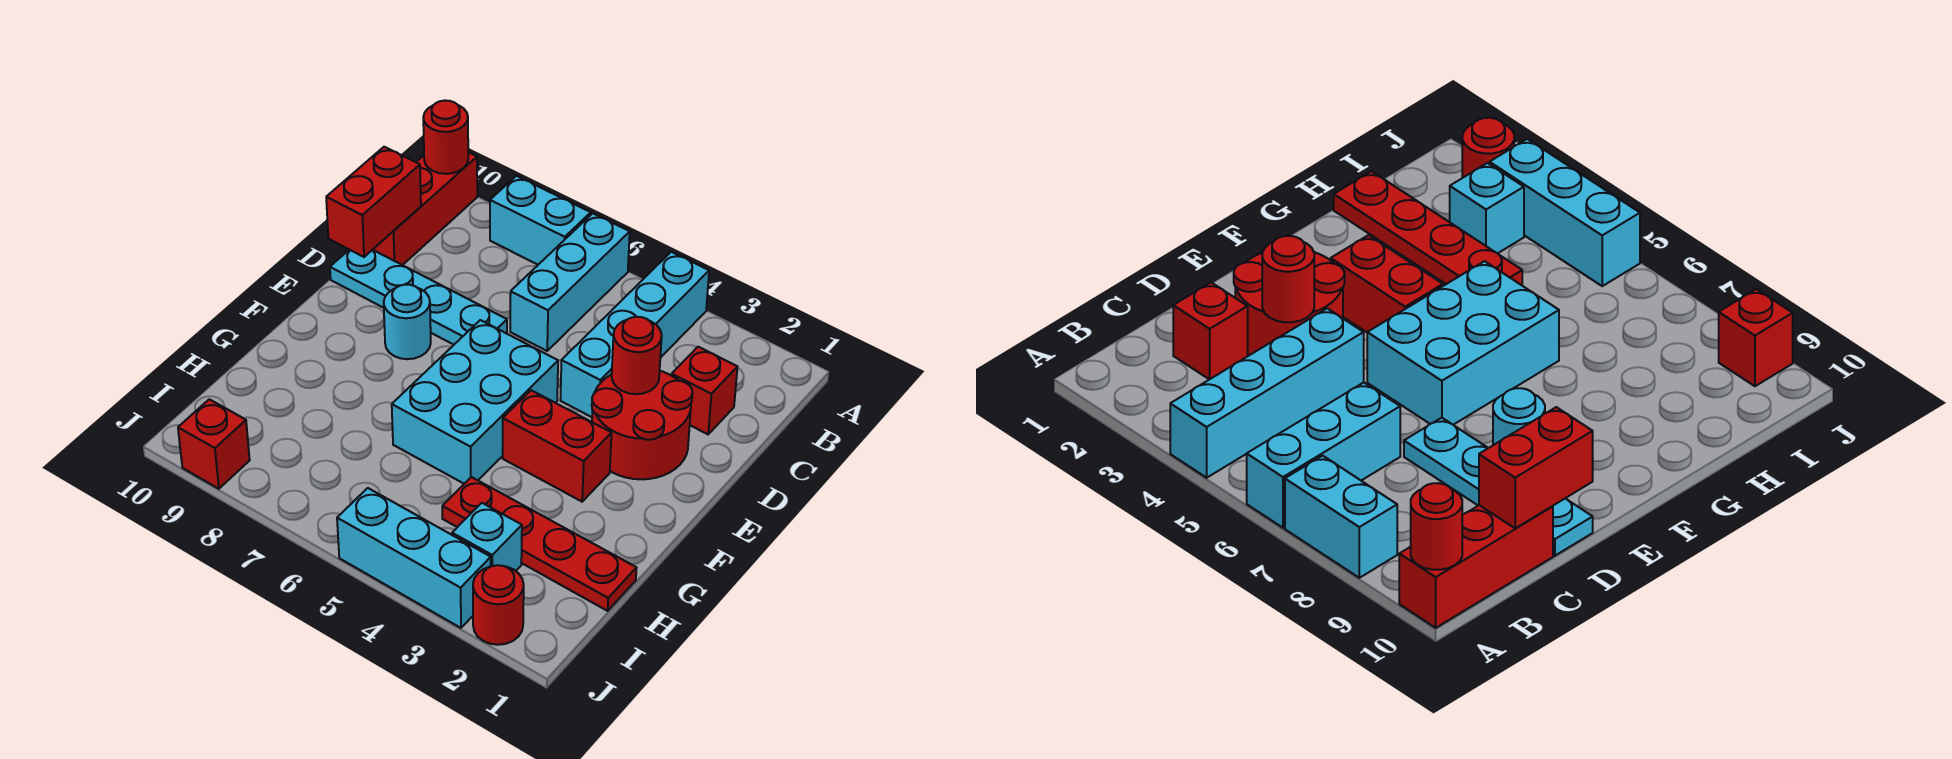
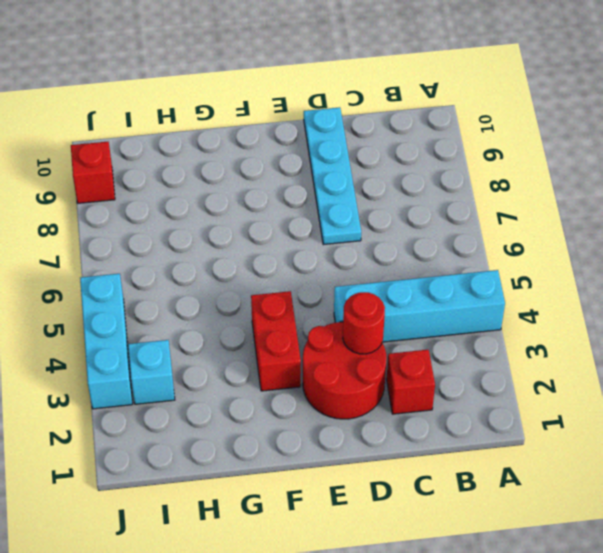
none -> cyan 1x3 brick [510,213,630,351]
none -> cyan 1x2 brick [490,176,591,265]
none -> red 1x3 brick [373,152,477,265]

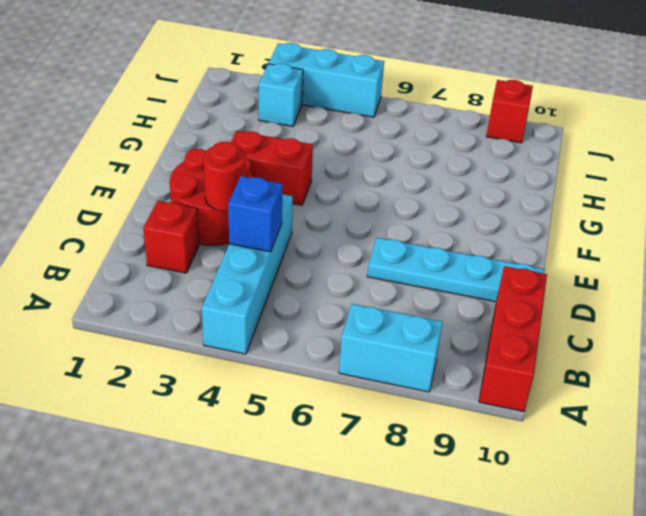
blue 1x1 brick [228,176,283,252] -> none
none -> cyan 1x3 brick [510,213,630,351]
none -> cyan 2x3 brick [392,320,558,484]
none -> cyan 1x1 round brick [384,285,431,359]

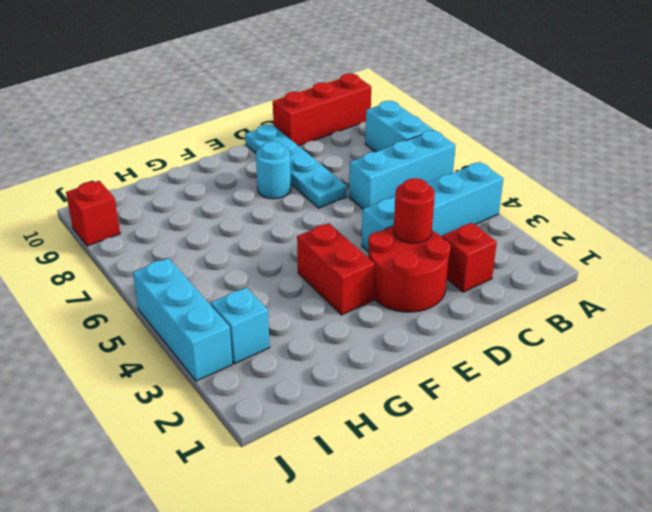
none -> cyan 2x3 brick [392,320,558,484]
none -> red 1x4 plate [442,477,636,611]
none -> red 1x1 round brick [473,565,524,645]

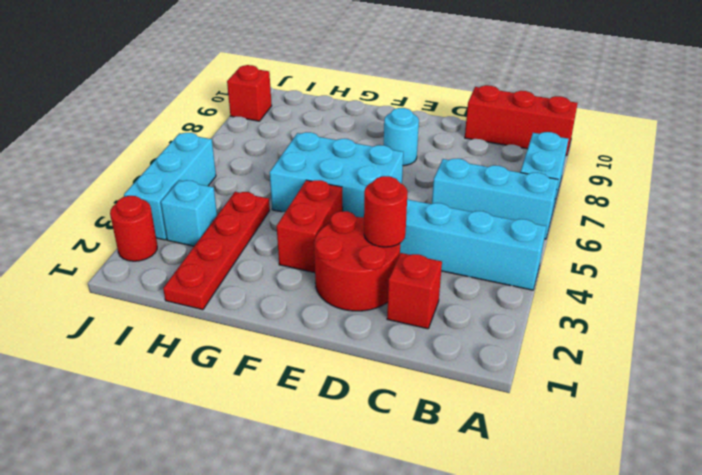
none -> cyan 1x4 plate [330,250,507,345]
none -> red 1x1 round brick [423,101,468,174]
none -> red 1x2 brick [326,147,421,257]

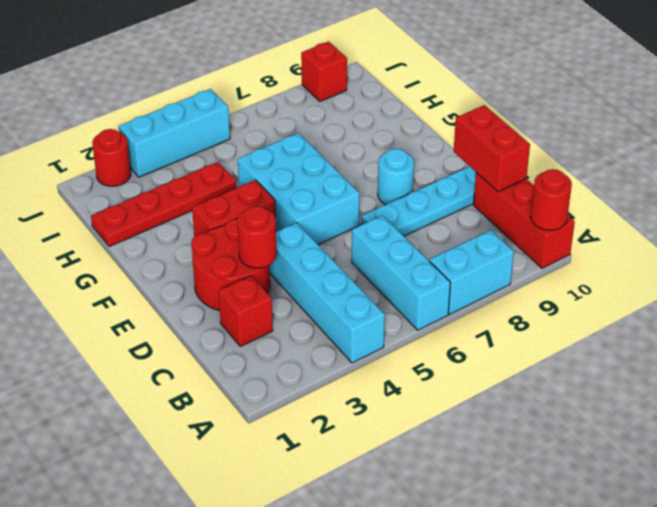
none -> cyan 1x1 brick [452,503,522,571]

